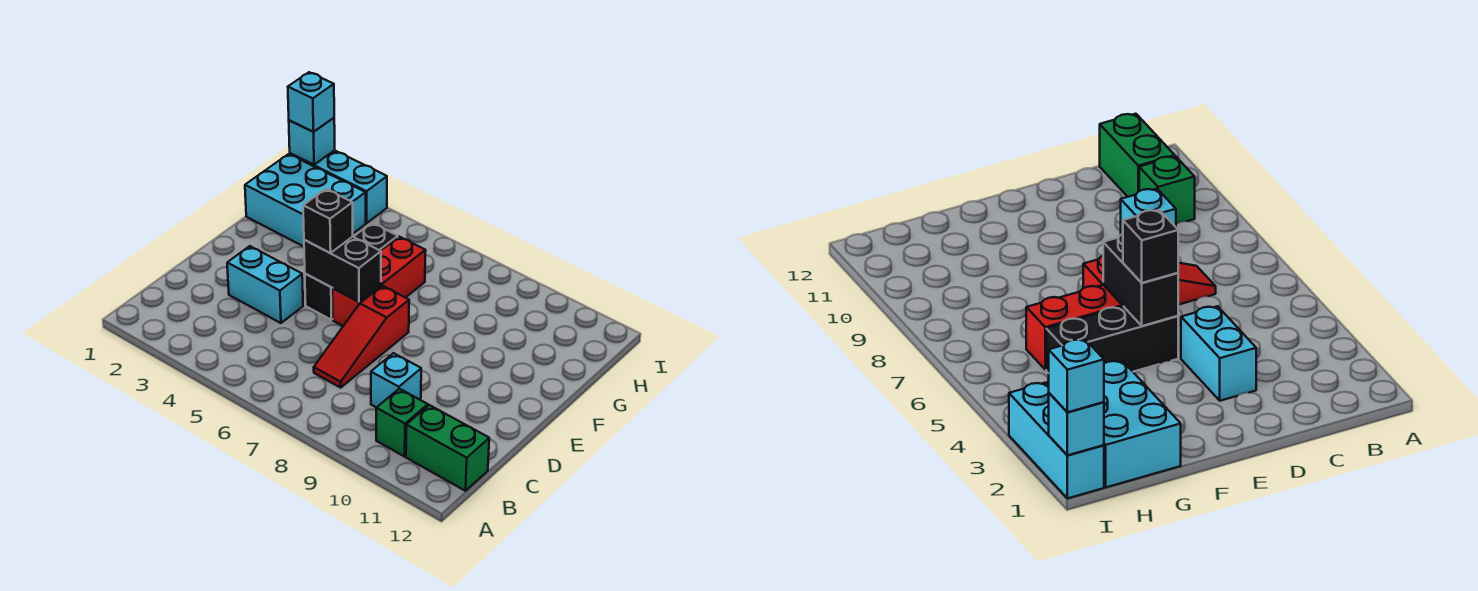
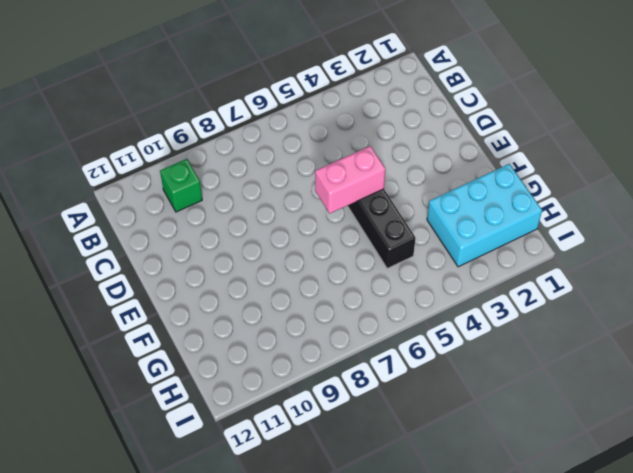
pink 1x2 brick [315,146,385,213] -> black 1x2 brick [304,237,381,302]
none -> green 1x2 brick [406,405,489,491]
none -> red 1x3 slope [314,286,409,388]
none -> cyan 1x1 brick [371,353,421,408]

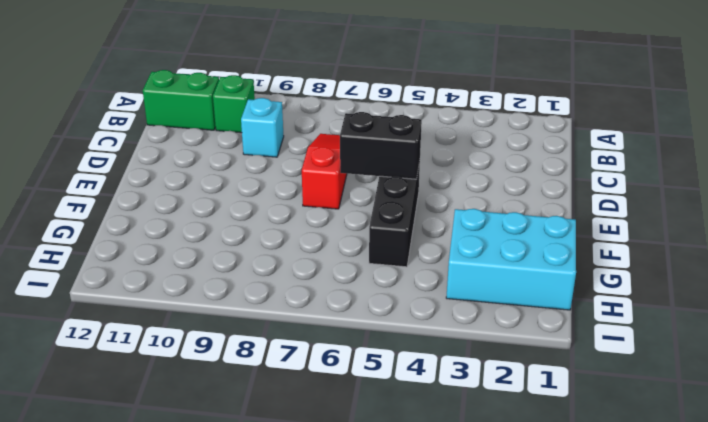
none -> cyan 1x2 brick [227,246,303,323]
none -> red 1x3 brick [332,237,426,326]
none -> cyan 1x3 brick [290,150,387,223]

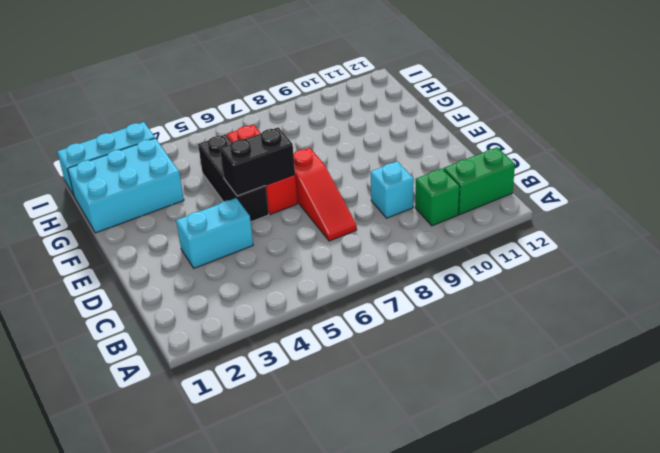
none -> cyan 1x1 brick [289,118,335,165]
none -> black 1x1 brick [303,189,353,253]
none -> cyan 1x1 brick [288,72,334,132]

